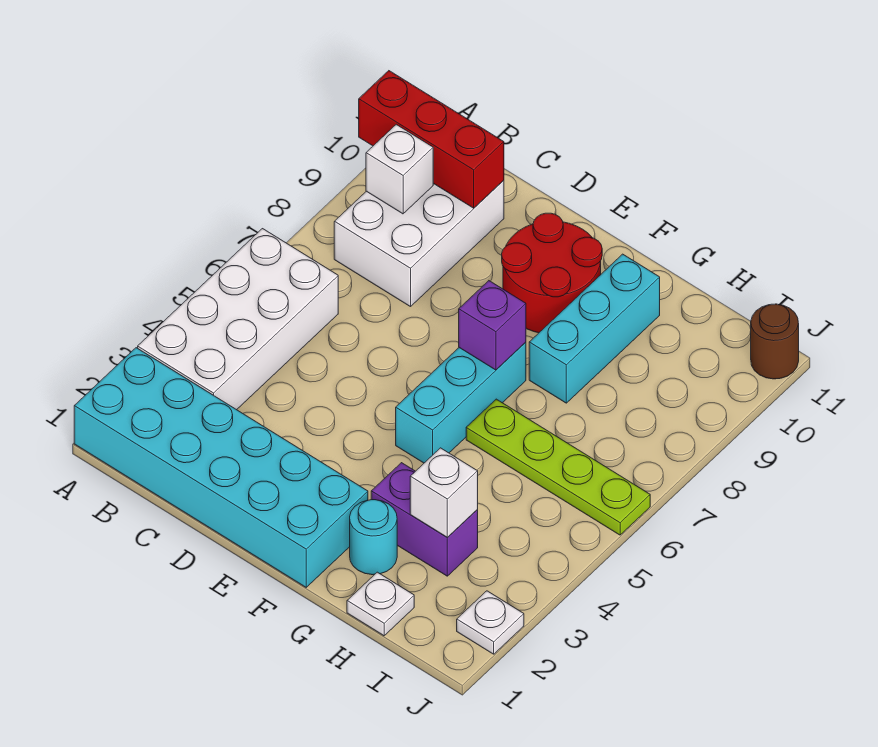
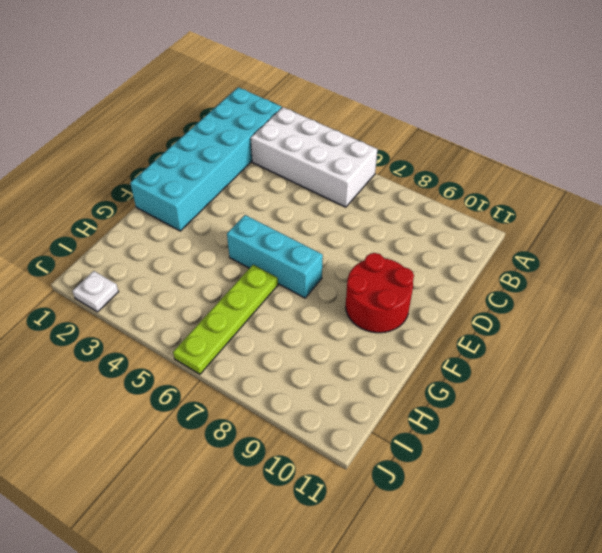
none -> white 2x3 brick [334,180,504,307]
none -> cyan 1x1 round brick [350,500,397,575]
none -> purple 1x2 brick [371,463,478,576]

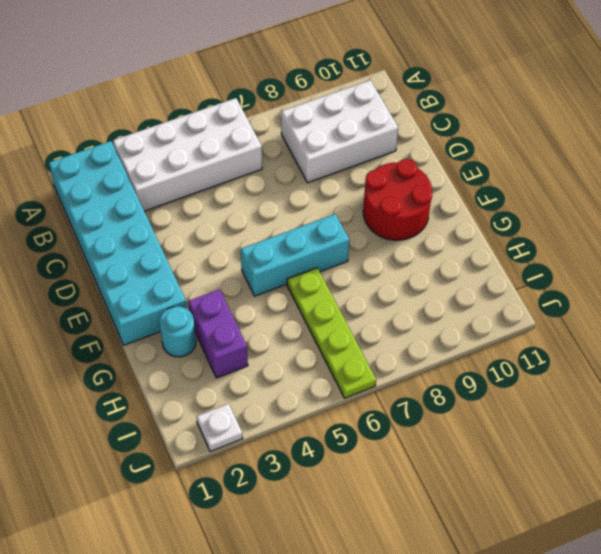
none -> cyan 1x3 brick [529,254,660,403]
none -> white 1x1 plate [347,572,414,636]
none -> brown 1x1 round brick [751,304,799,379]

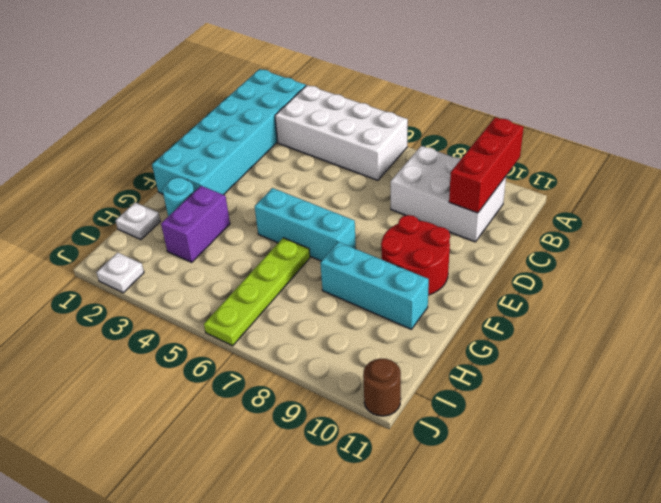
none -> white 1x1 brick [366,124,433,214]
none -> purple 1x1 brick [459,281,526,370]
none -> white 1x1 brick [410,448,478,538]

